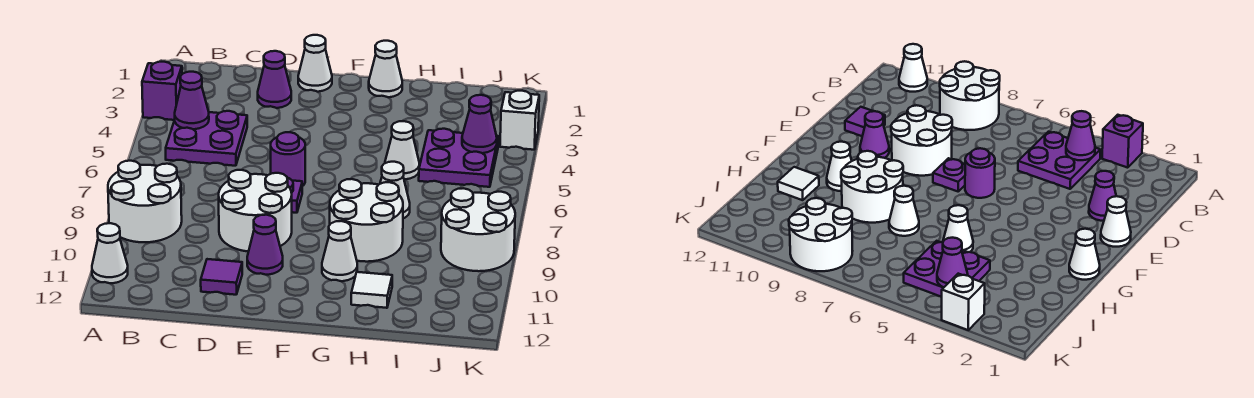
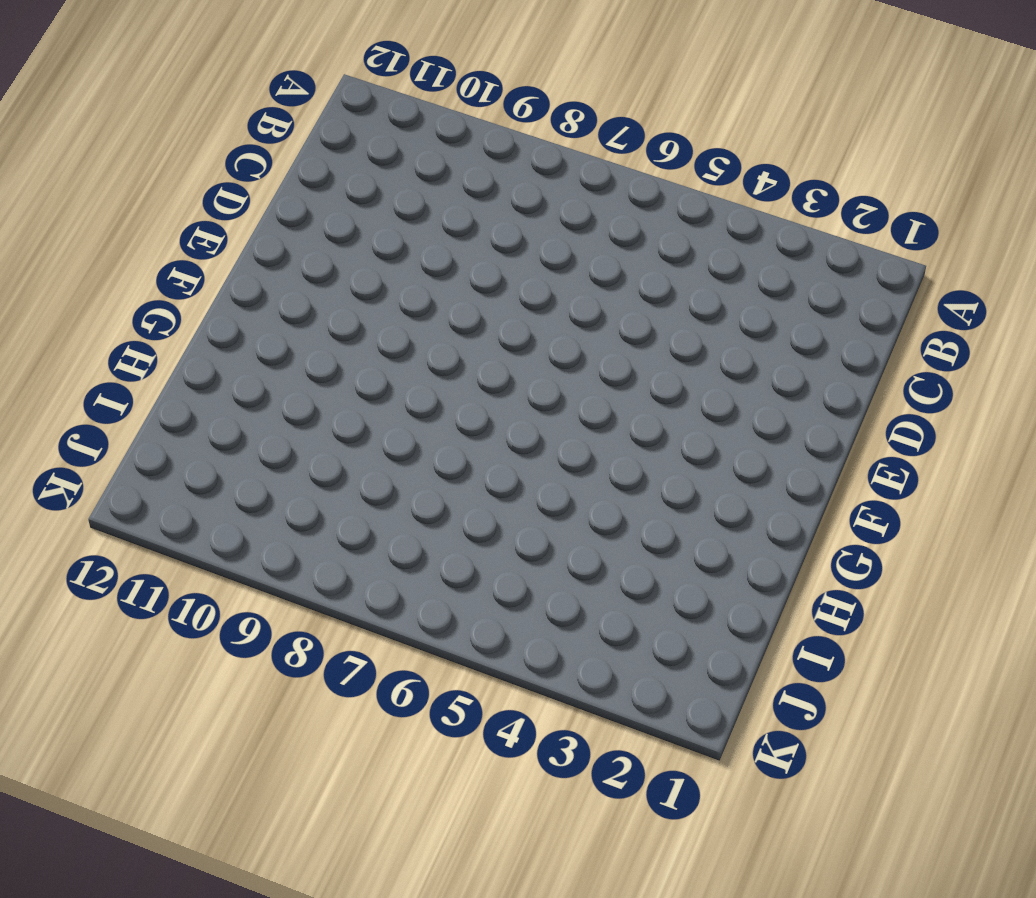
none -> purple 1x1 brick [142,62,182,120]
none -> white 2x2 round brick [108,161,182,242]
none -> white 1x1 cone [92,223,128,283]

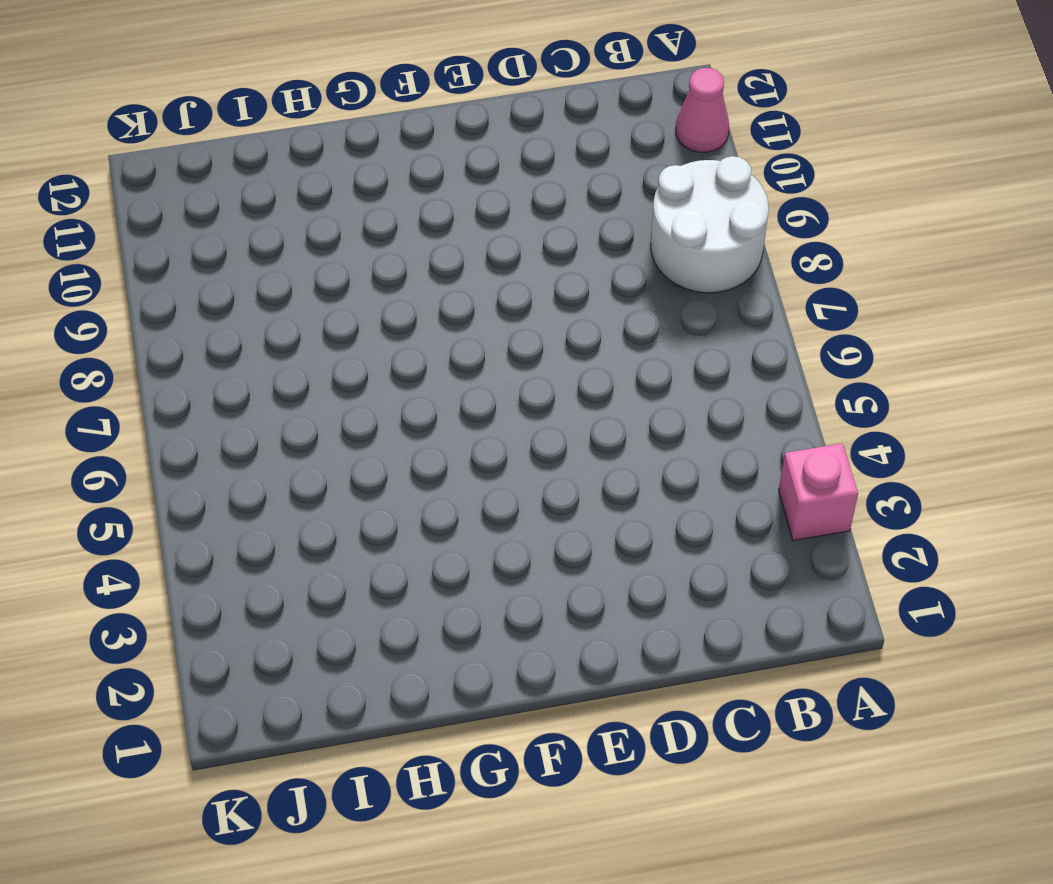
pink 1x1 brick [779,443,858,541] -> purple 1x1 brick [142,62,182,120]
pink 1x1 cone [676,68,729,152] -> white 1x1 cone [92,223,128,283]
none -> purple 2x2 plate [166,111,247,166]
none -> purple 1x1 cone [258,51,291,108]
none -> white 2x2 round brick [219,170,292,252]

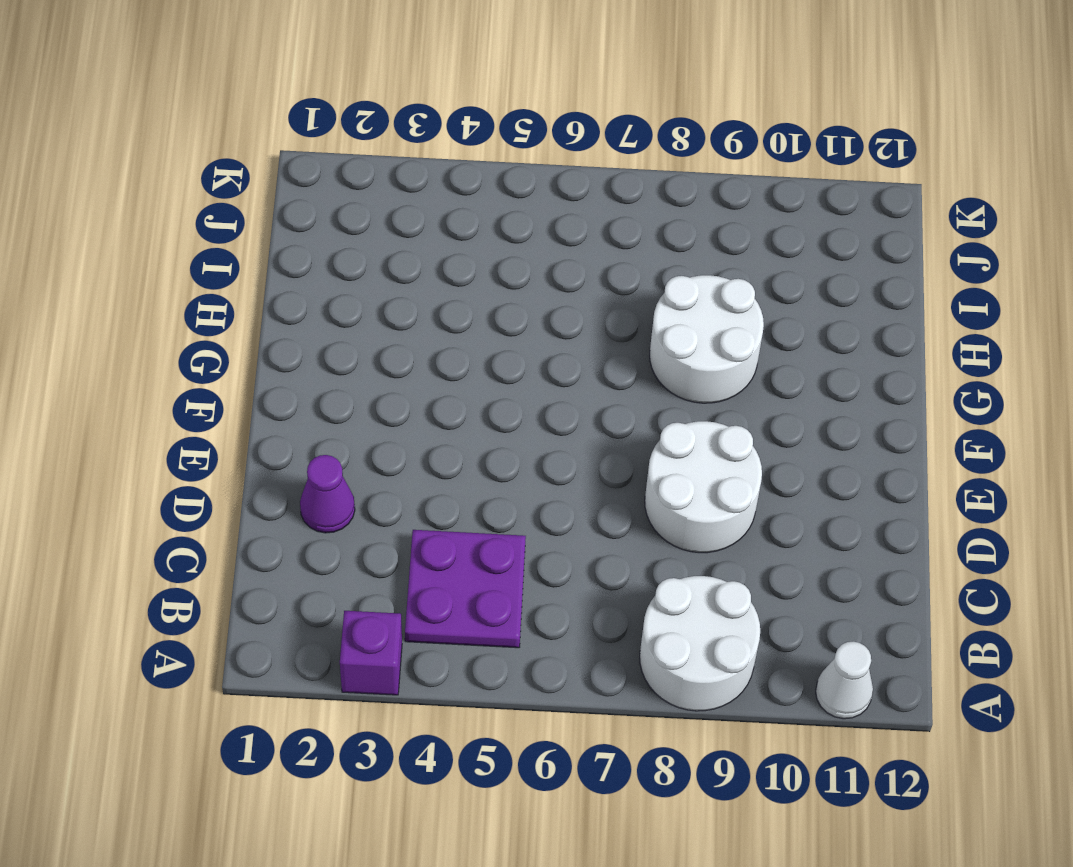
none -> purple 1x1 tile [201,259,242,295]
none -> white 1x1 cone [298,35,332,92]
none -> purple 1x1 round brick [271,132,305,186]

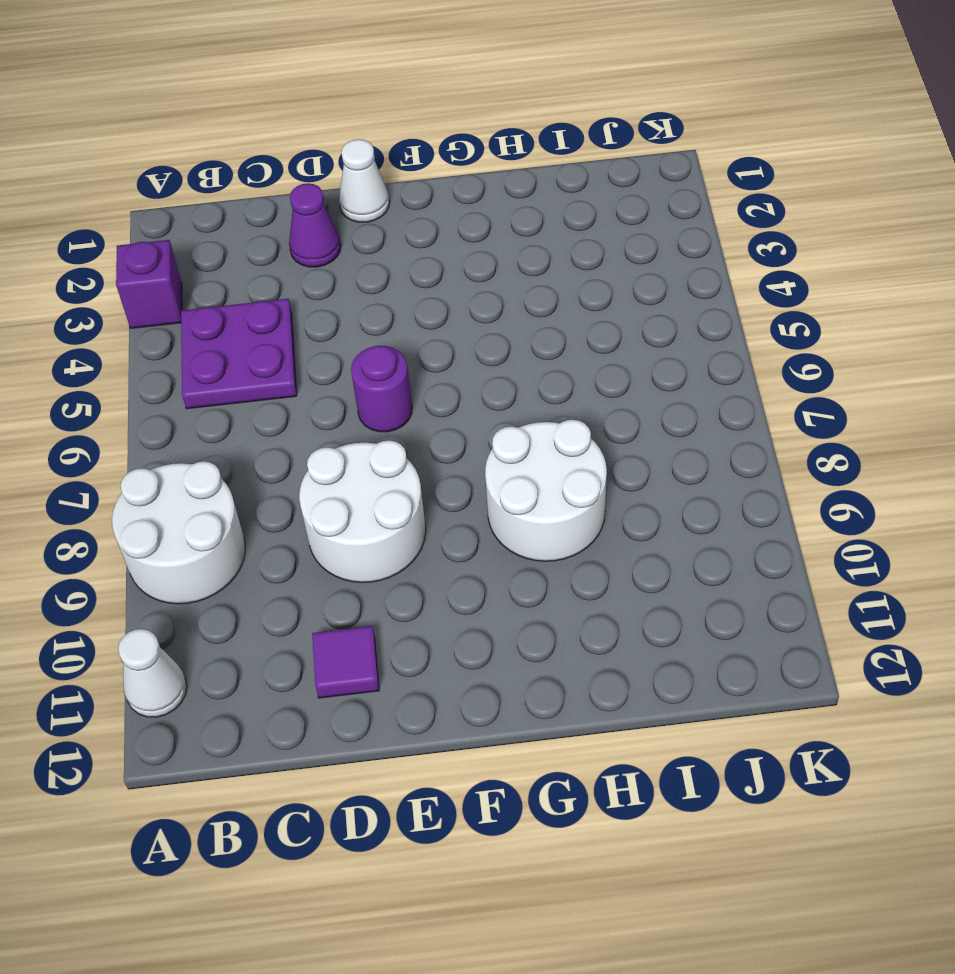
none -> purple 1x1 plate [287,178,302,213]
none -> purple 1x1 cone [247,215,283,275]
none -> white 1x1 cone [369,41,402,97]

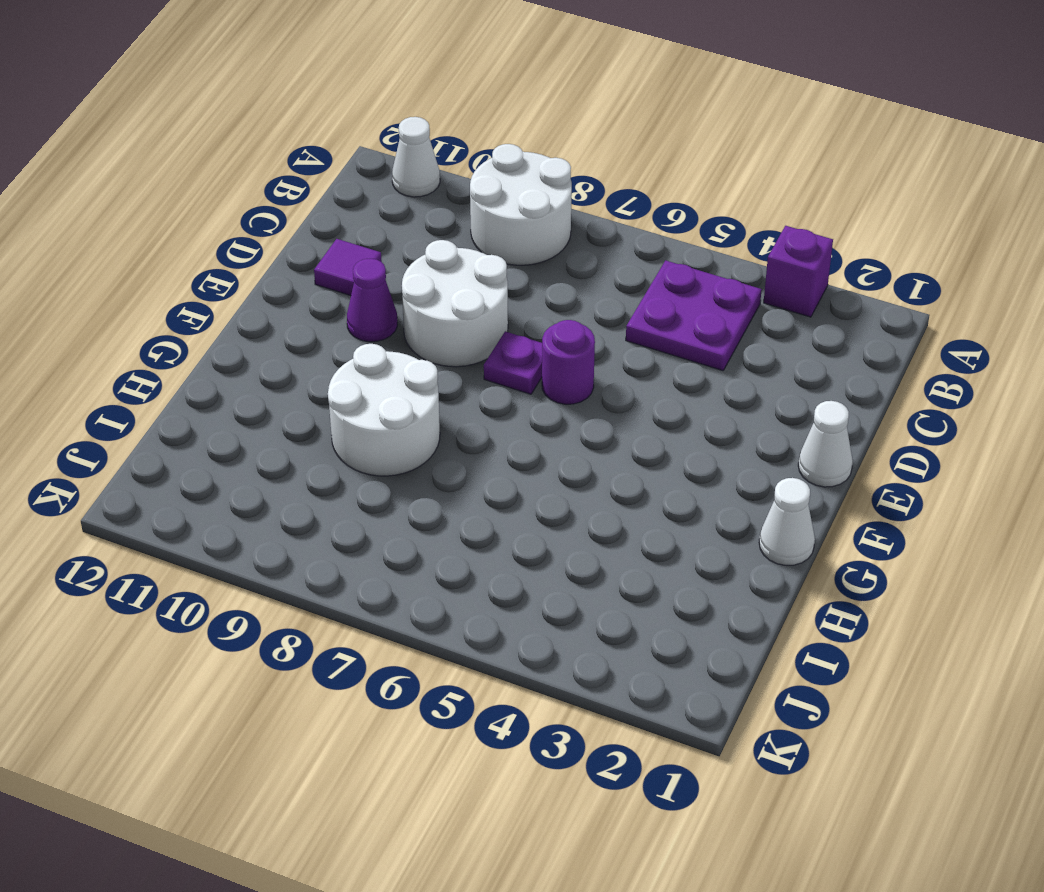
none -> purple 1x1 cone [258,51,291,108]
none -> white 1x1 cone [322,221,357,281]
none -> white 1x1 cone [385,121,419,179]

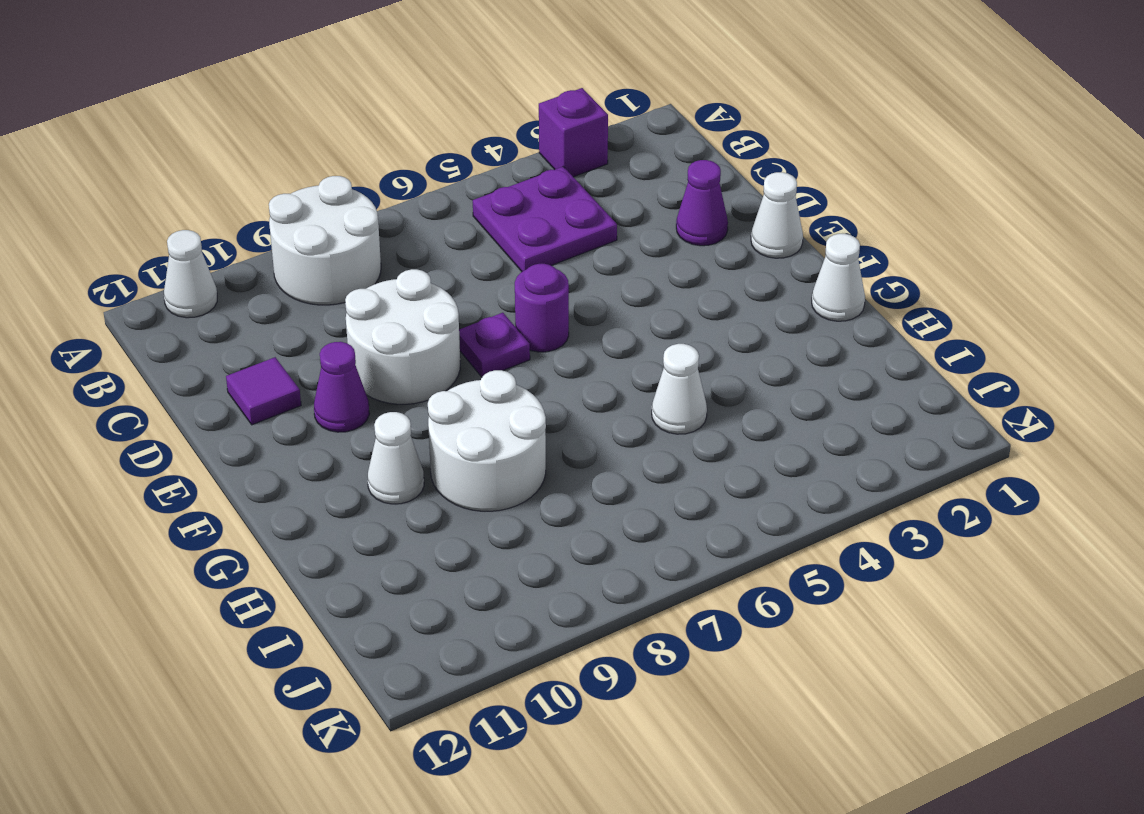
none -> white 1x1 cone [380,162,410,218]
none -> white 1x1 tile [351,272,392,308]
none -> purple 2x2 plate [419,129,498,187]

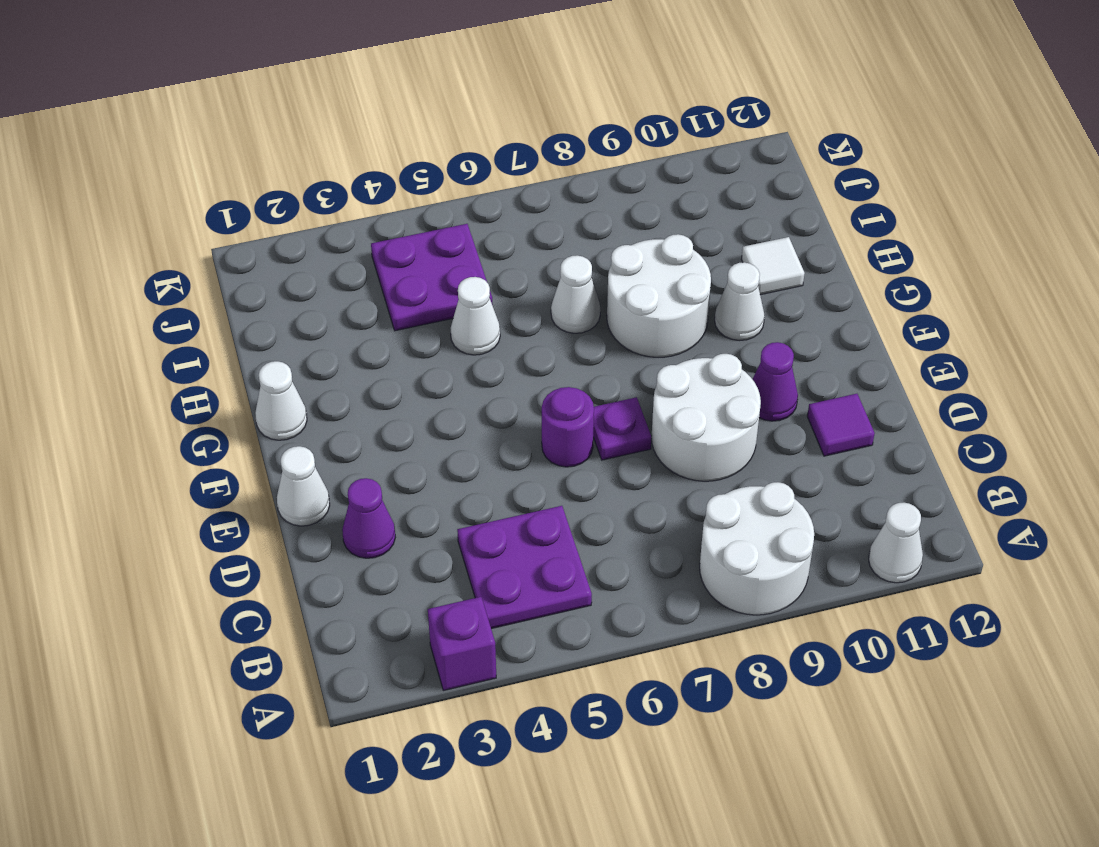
none -> white 2x2 round brick [441,188,515,271]
none -> white 1x1 brick [500,91,539,150]
none -> purple 1x1 cone [175,72,209,129]

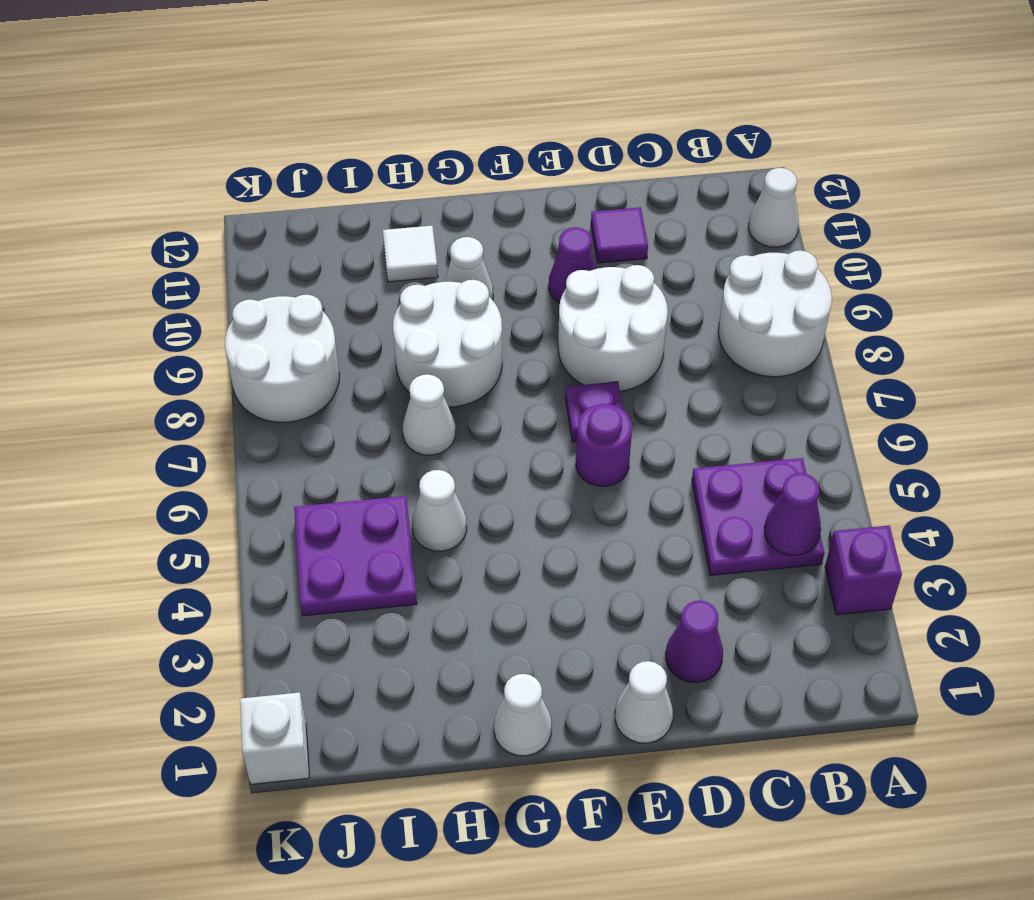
white 1x1 brick [240,692,309,784] -> white 1x1 brick moved to [500,91,539,150]
none -> purple 1x1 cone [462,95,497,153]

